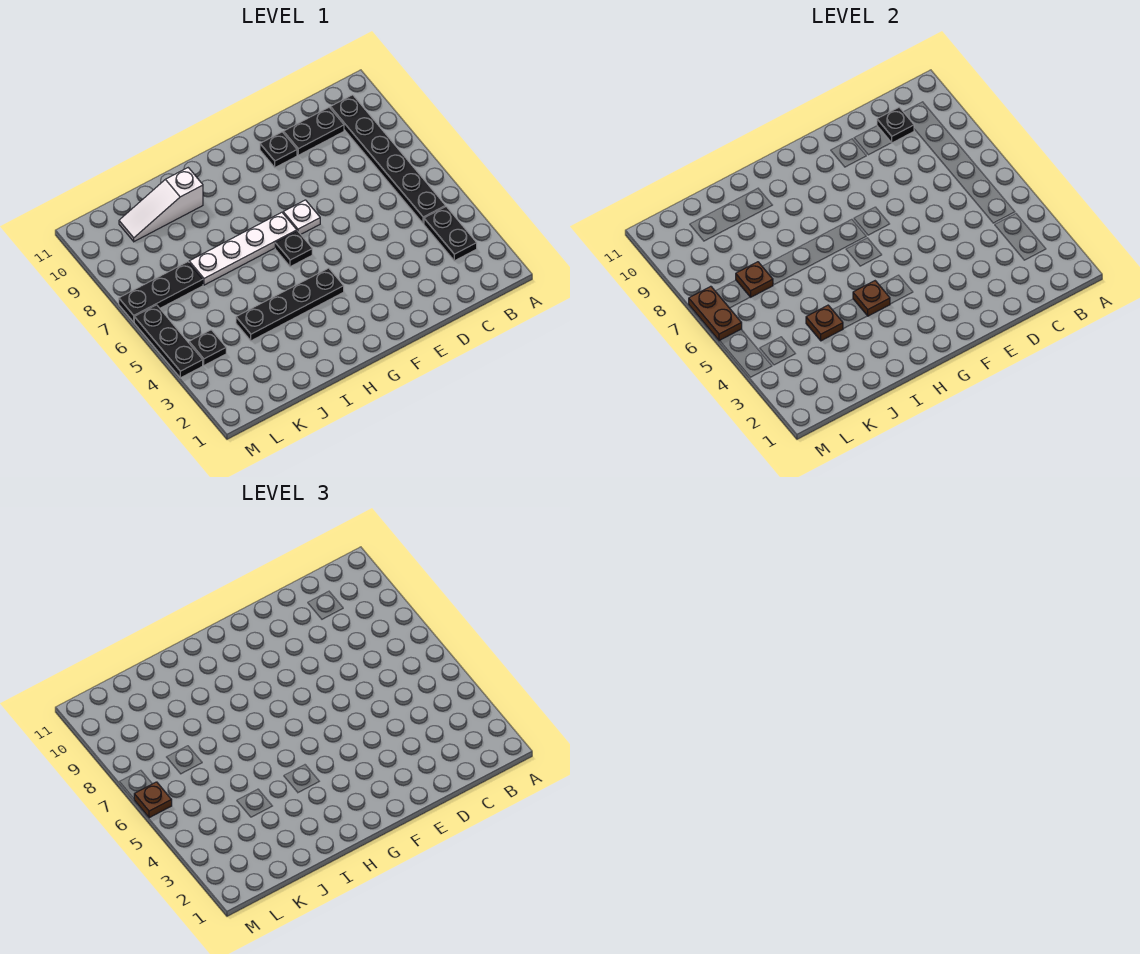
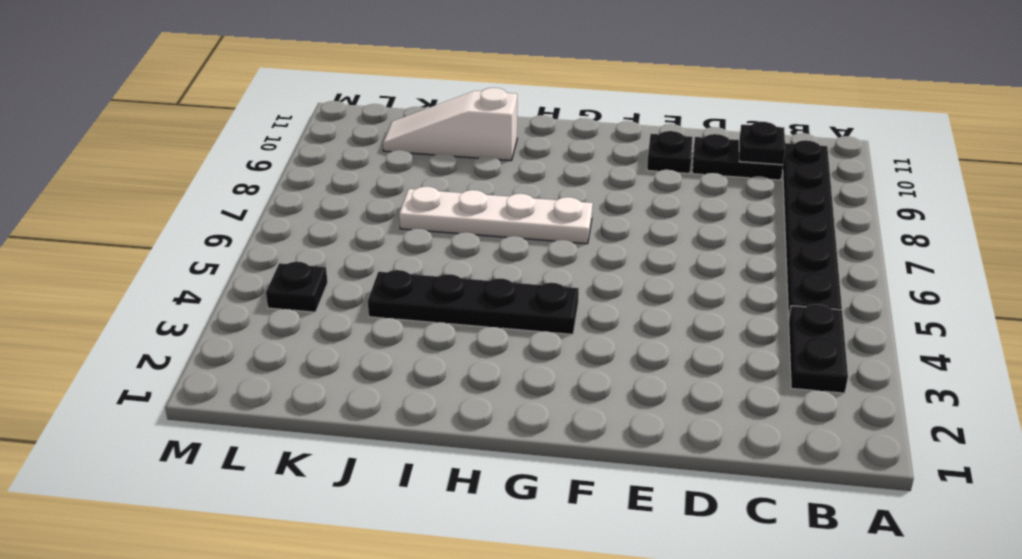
none -> white 1x1 plate [283,200,320,234]
none -> black 1x1 plate [275,231,312,267]
none -> black 1x3 plate [119,262,203,322]

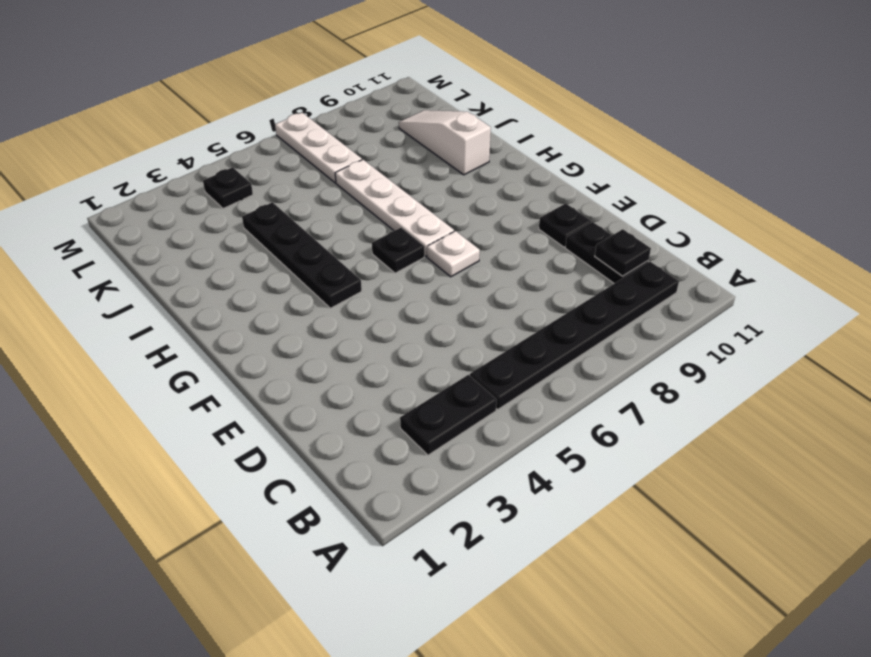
white 1x3 plate [275,113,362,183] -> black 1x3 plate [119,262,203,322]
none -> black 1x3 plate [134,305,203,378]
none -> brown 1x1 plate [853,281,890,316]
none -> brown 1x1 plate [806,305,843,341]

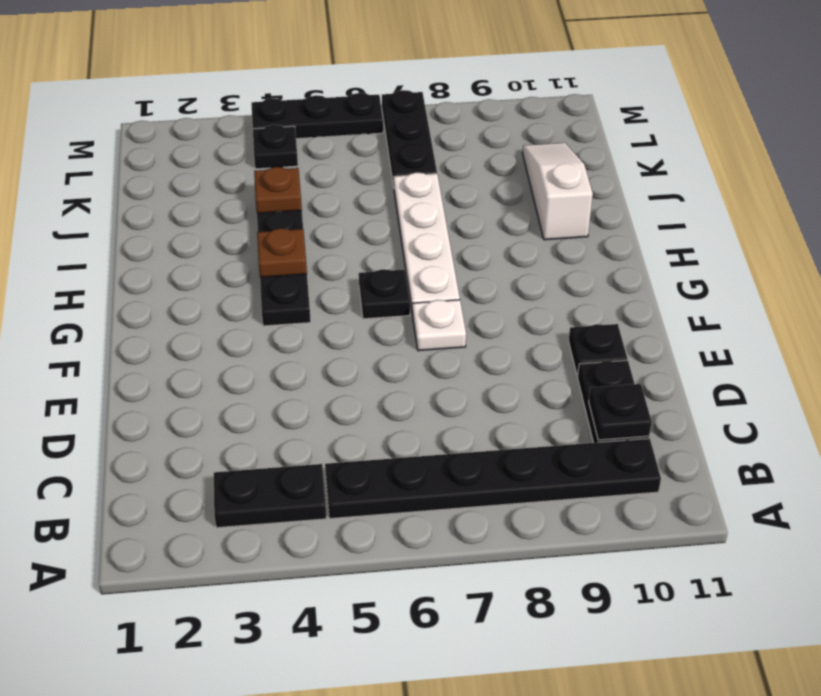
none -> brown 1x1 plate [736,262,773,297]
none -> brown 1x2 plate [689,286,742,341]
none -> brown 1x1 plate [134,782,172,818]

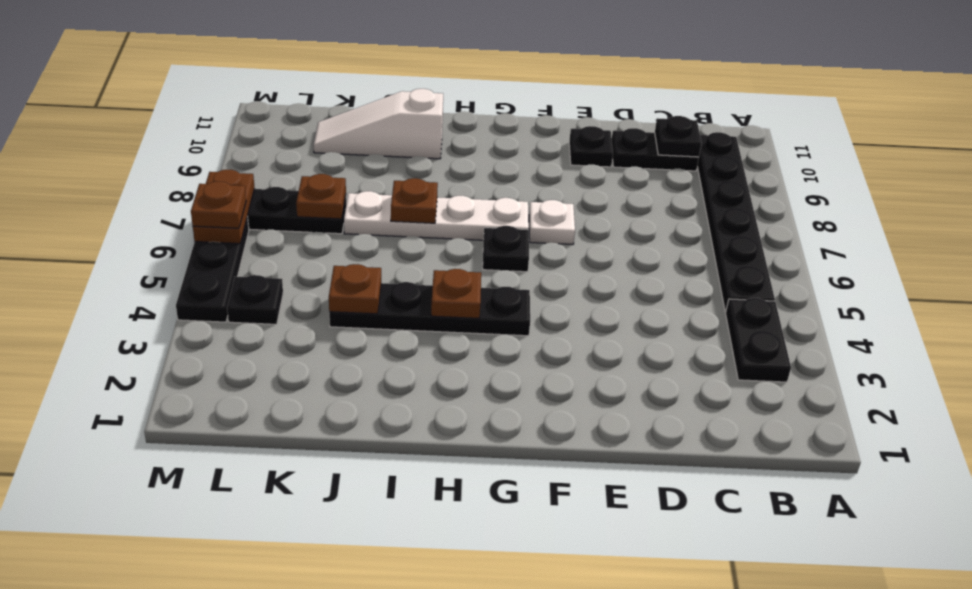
brown 1x1 plate [391,178,438,223] -> none

